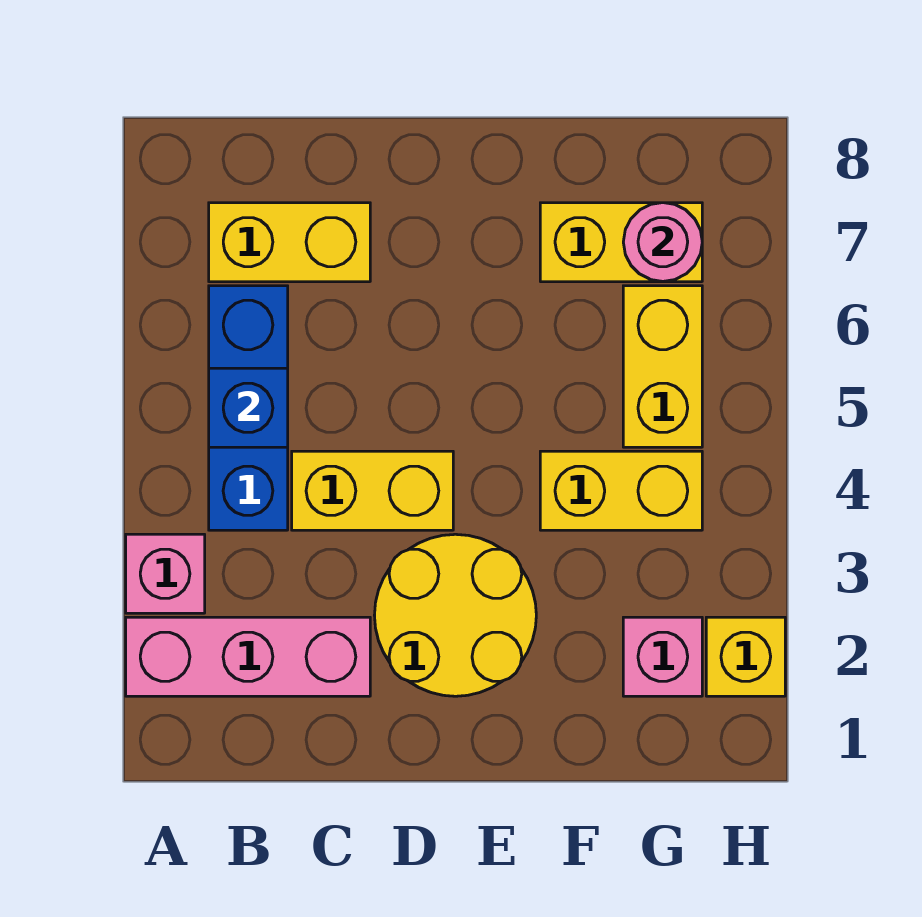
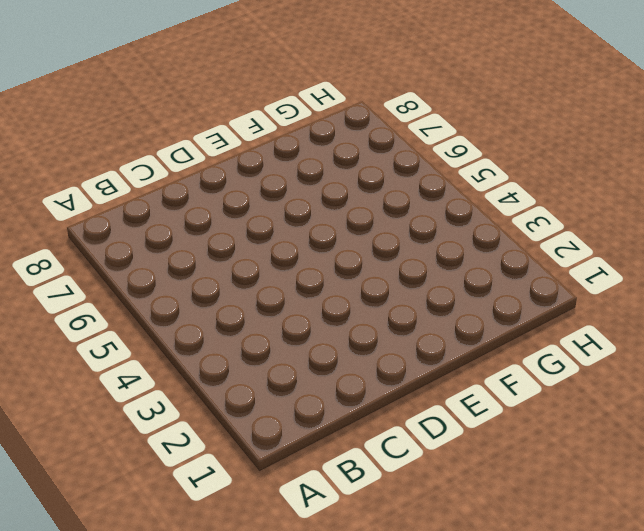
none -> pink 1x3 brick [126,617,370,696]
none -> pink 1x1 brick [126,534,205,613]
none -> blue 1x3 brick [209,286,288,530]

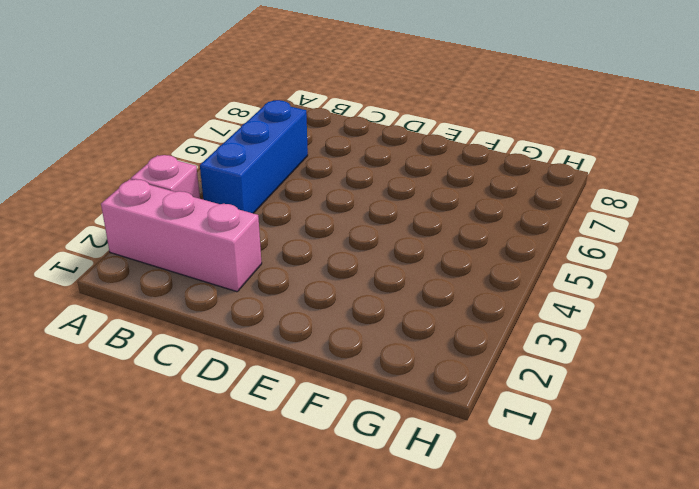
none -> yellow 1x2 brick [209,203,370,282]
none -> yellow 1x2 brick [292,451,453,530]
none -> yellow 2x2 round brick [374,534,536,696]

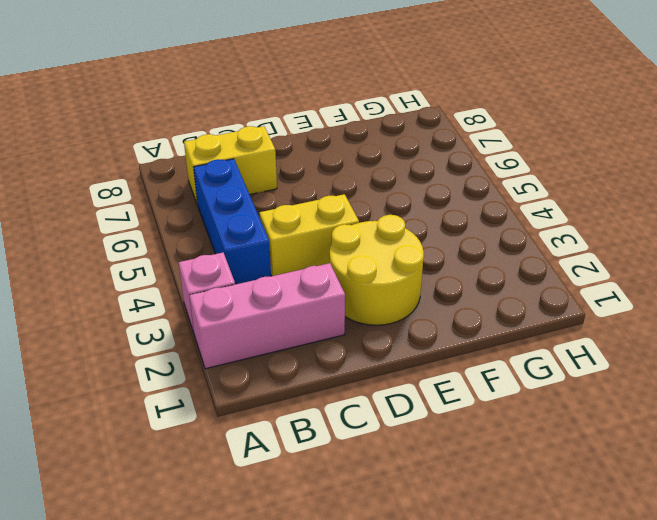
none -> yellow 1x2 brick [540,451,702,530]
none -> yellow 1x2 brick [540,203,702,282]
none -> pink 1x1 brick [623,617,702,696]

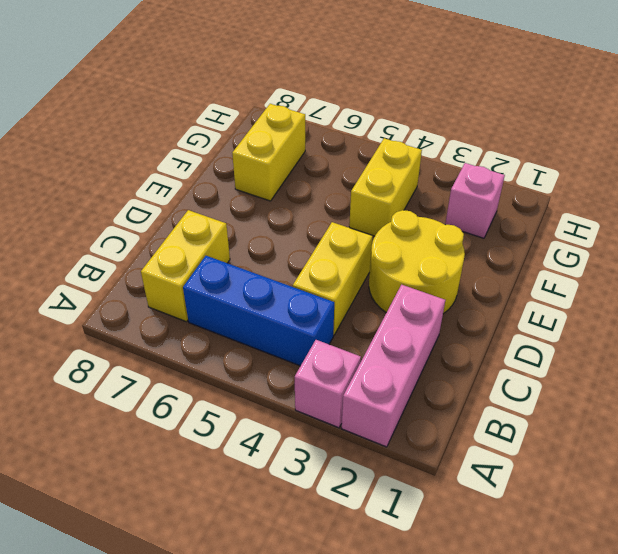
none -> yellow 1x2 brick [623,286,702,447]
none -> yellow 1x1 brick [706,617,785,696]
none -> blue 1x1 brick [209,368,288,447]

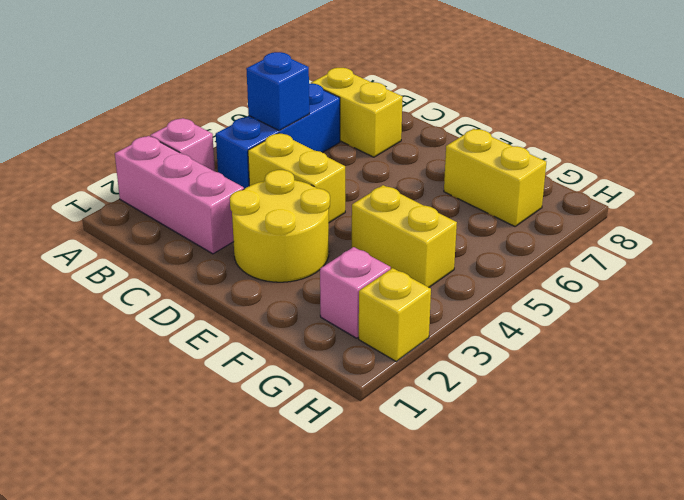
none -> yellow 1x2 brick [623,286,702,447]
none -> pink 1x1 round brick [623,203,702,282]

